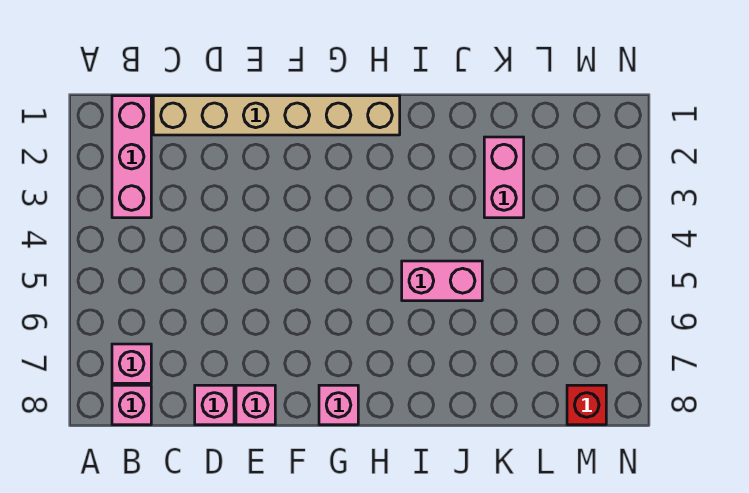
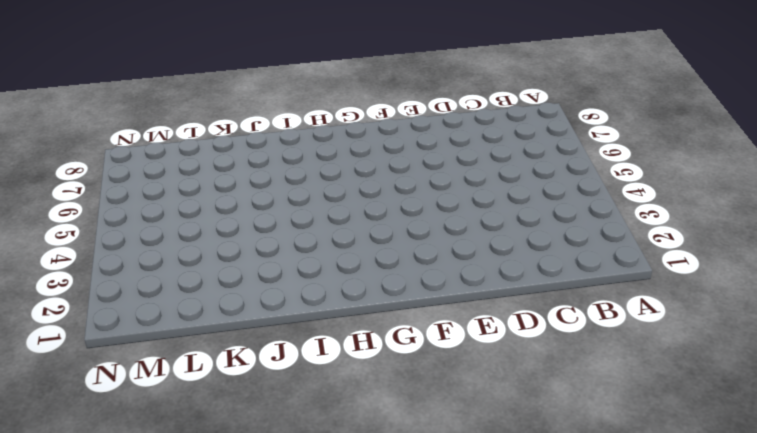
none -> pink 1x3 brick [112,96,151,218]
none -> pink 1x1 brick [112,344,151,383]

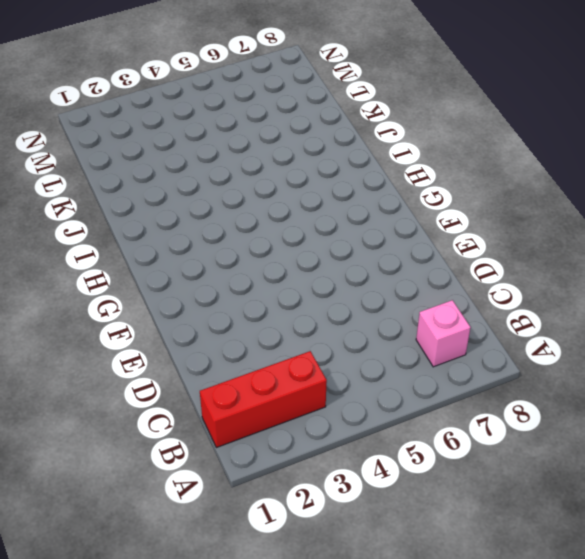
red 1x3 brick [200,351,327,448] -> pink 1x3 brick [112,96,151,218]
none -> pink 1x1 brick [112,385,151,425]
none -> tan 1x6 brick [153,96,400,135]

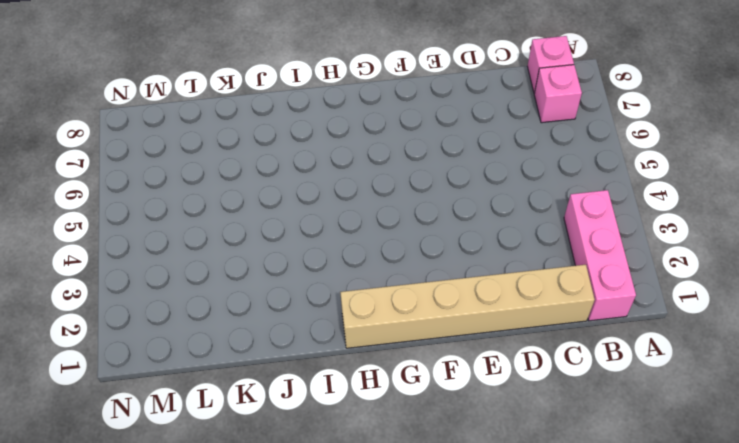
none -> pink 1x1 brick [195,385,234,425]
none -> pink 1x1 brick [236,385,275,425]

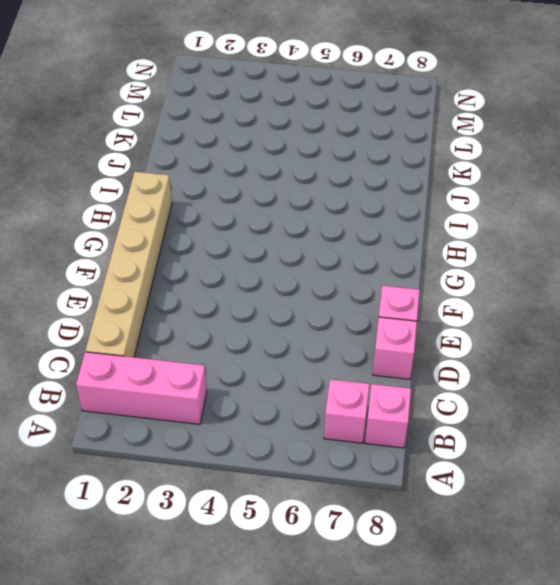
none -> pink 1x1 brick [319,385,358,425]
none -> pink 1x2 brick [402,261,482,301]

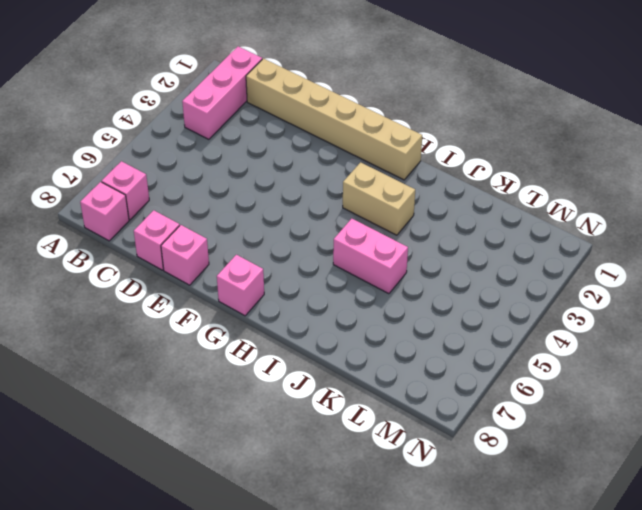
tan 1x2 brick [343,162,415,235] -> none
none -> pink 1x2 brick [484,137,524,218]
none -> red 1x1 brick [567,385,606,425]

